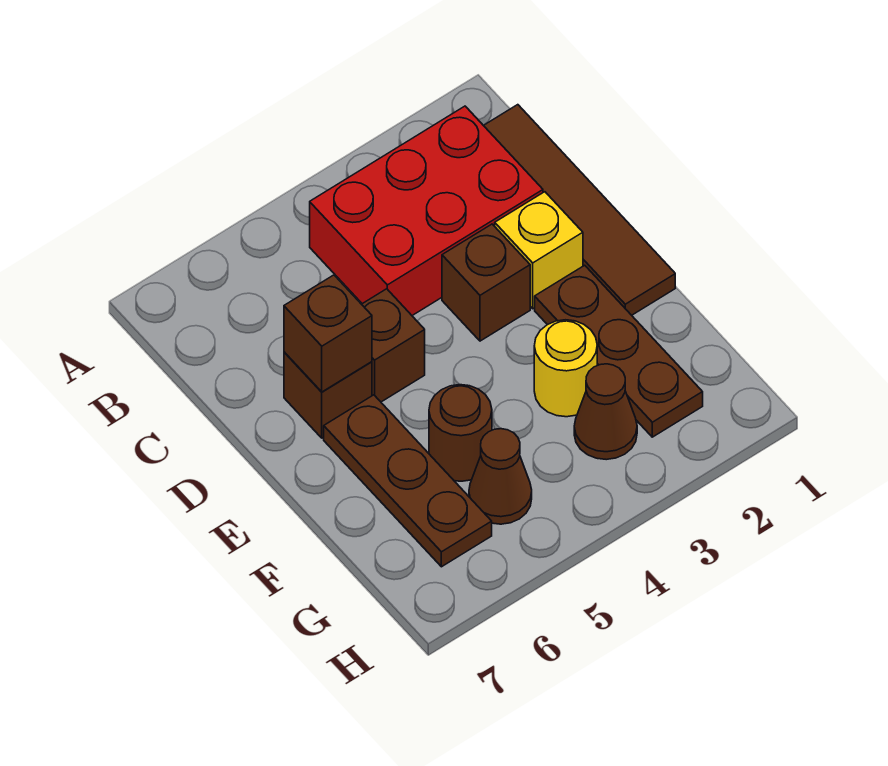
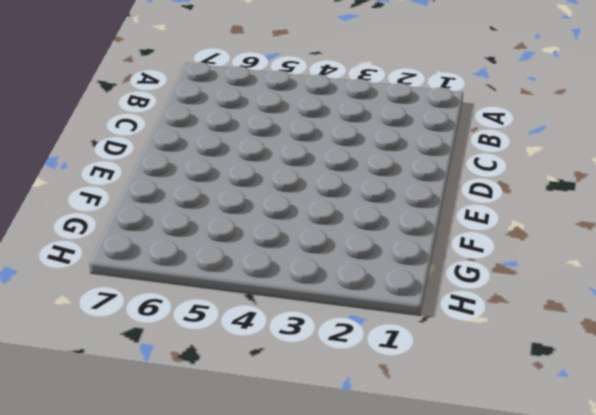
none -> brown 1x4 tile [483,105,675,315]
none -> red 2x3 brick [310,106,543,315]
none -> yellow 1x1 brick [495,192,583,309]

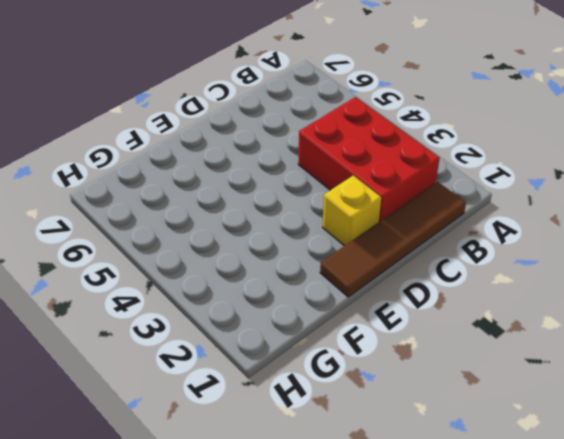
none -> brown 1x1 brick [442,224,530,341]
none -> brown 1x1 brick [362,289,425,402]
none -> brown 1x1 brick [284,352,372,438]

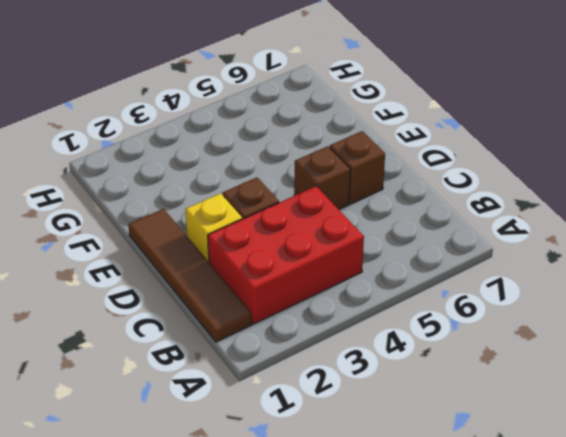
none -> brown 1x3 plate [535,265,703,437]
none -> brown 1x3 plate [324,395,492,567]
none -> yellow 1x1 round brick [534,320,597,417]

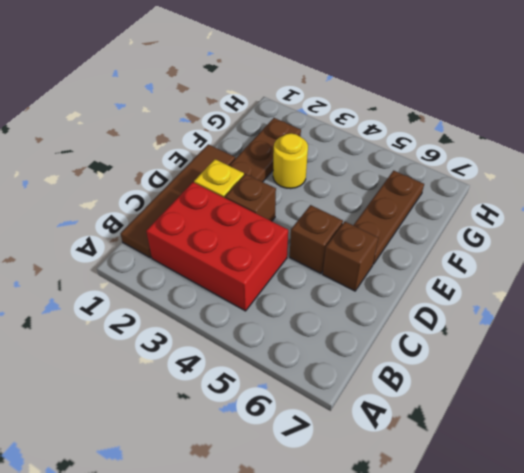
none -> brown 1x1 round brick [429,385,492,481]
none -> brown 1x1 cone [574,364,637,460]
none -> brown 1x1 cone [469,429,532,524]

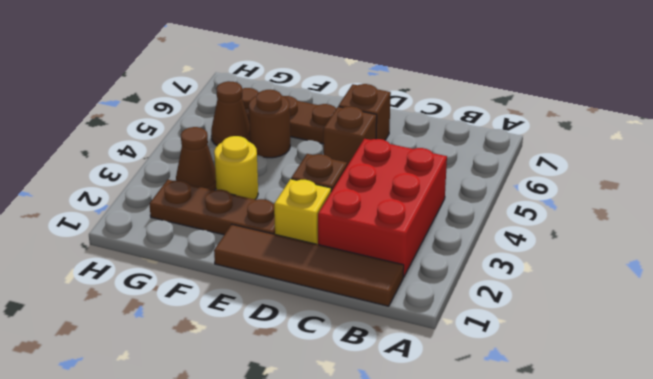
none -> brown 1x1 brick [284,275,372,392]

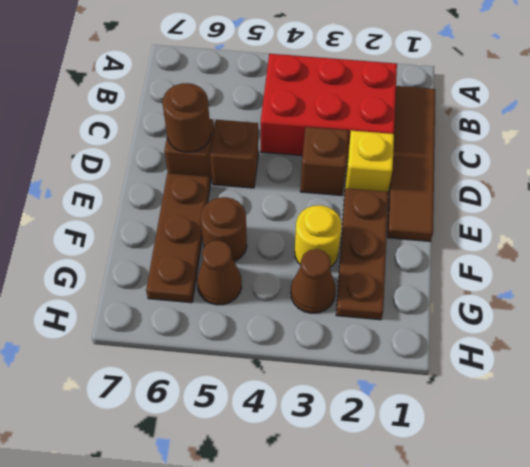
brown 1x1 round brick [163,83,211,152] -> brown 1x1 brick [284,275,372,392]

